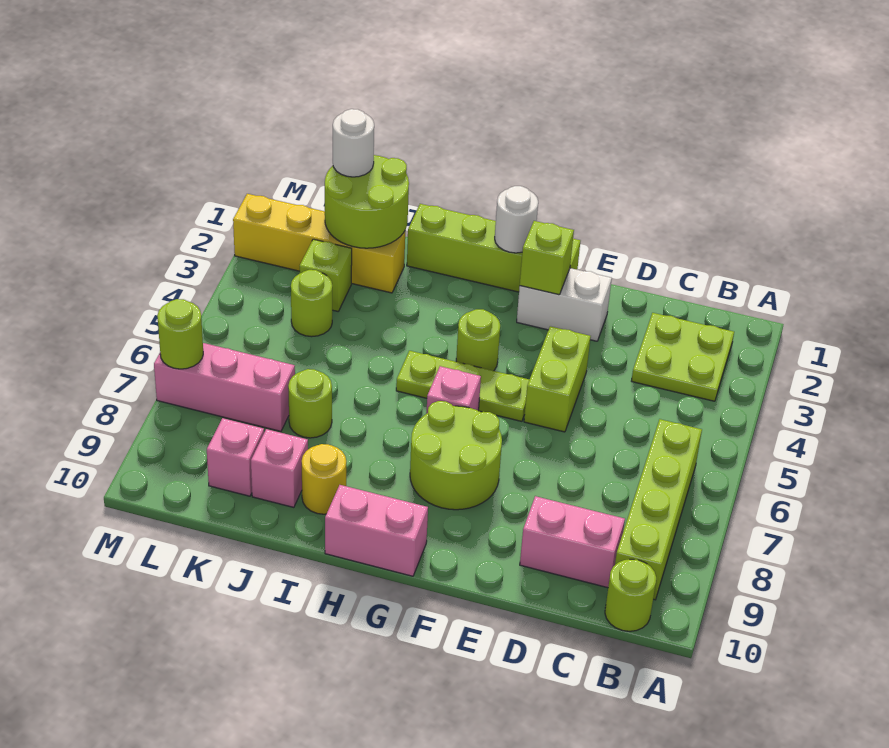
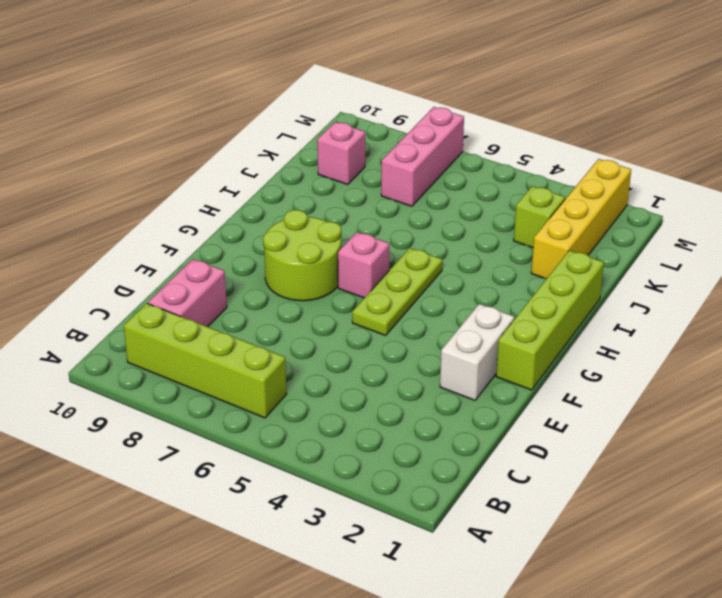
none -> lime 2x2 plate [632,313,734,401]
none -> lime 1x1 round brick [605,559,656,631]
none -> lime 1x2 brick [524,326,591,432]

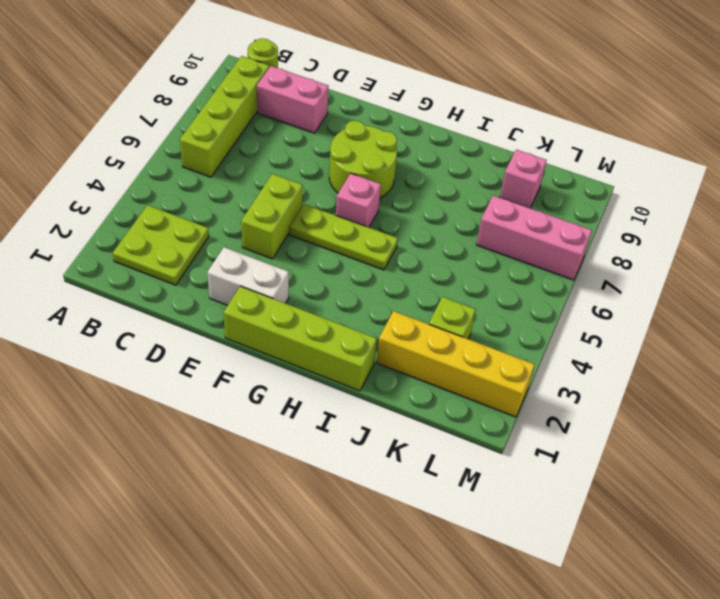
none -> lime 1x1 round brick [456,309,500,371]
none -> pink 1x2 brick [325,485,428,576]
none -> yellow 1x1 round brick [302,444,346,514]

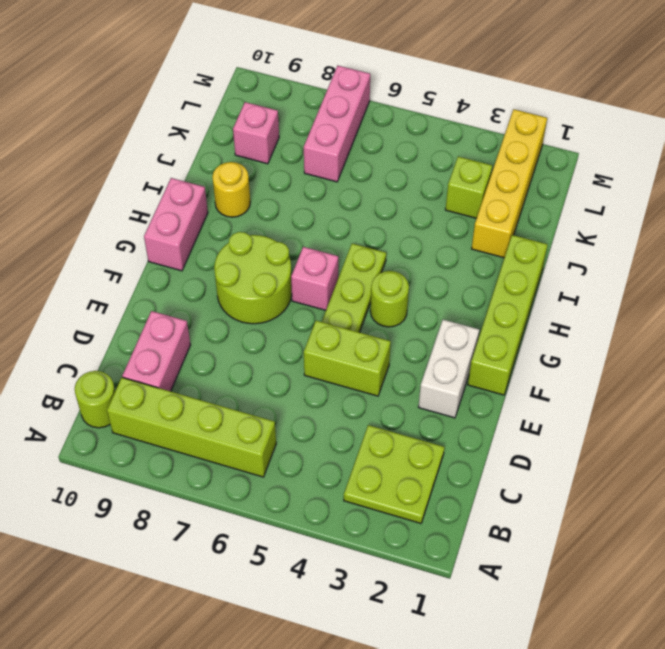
none -> lime 1x1 round brick [288,369,332,438]
none -> pink 1x1 brick [251,429,308,507]
none -> lime 1x1 round brick [291,270,332,337]

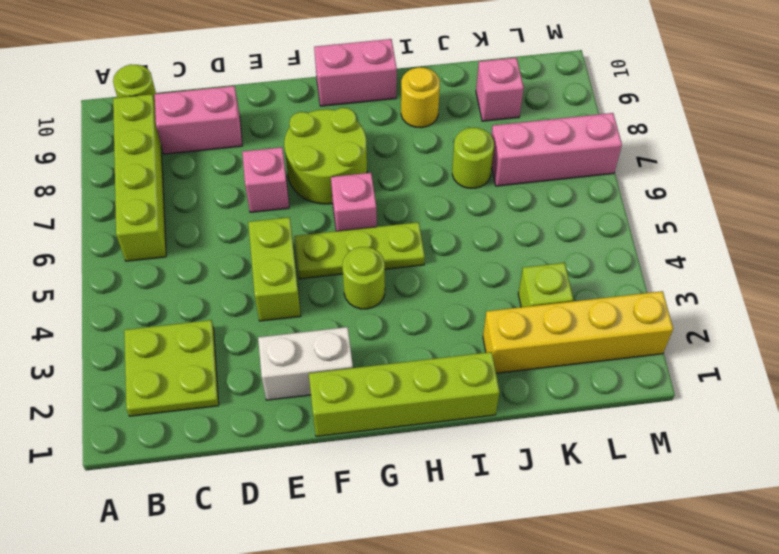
pink 1x1 brick [242,147,289,212] -> pink 1x1 brick moved to [251,429,308,507]
none -> lime 1x1 round brick [291,270,332,337]
none -> lime 1x1 brick [520,221,574,295]
none -> white 1x1 round brick [495,186,538,253]

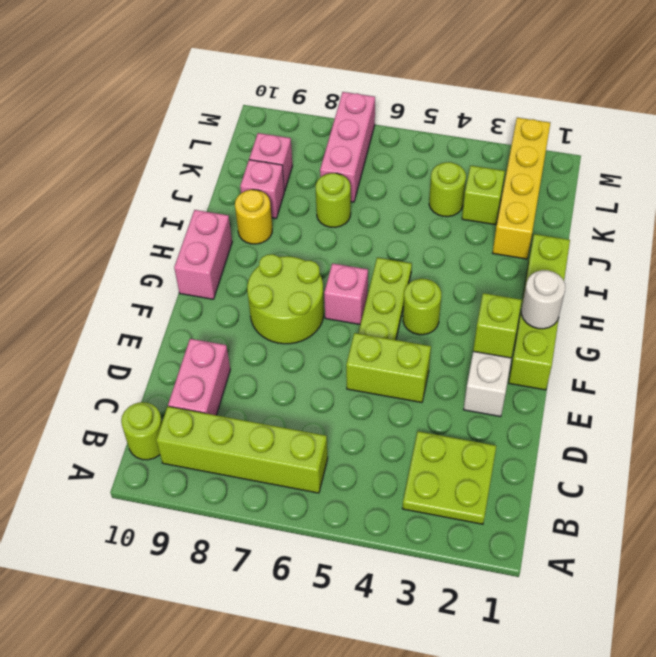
none -> lime 2x2 round brick [325,155,409,248]
none -> lime 1x1 round brick [157,299,203,369]
none -> white 1x1 round brick [333,109,374,177]

